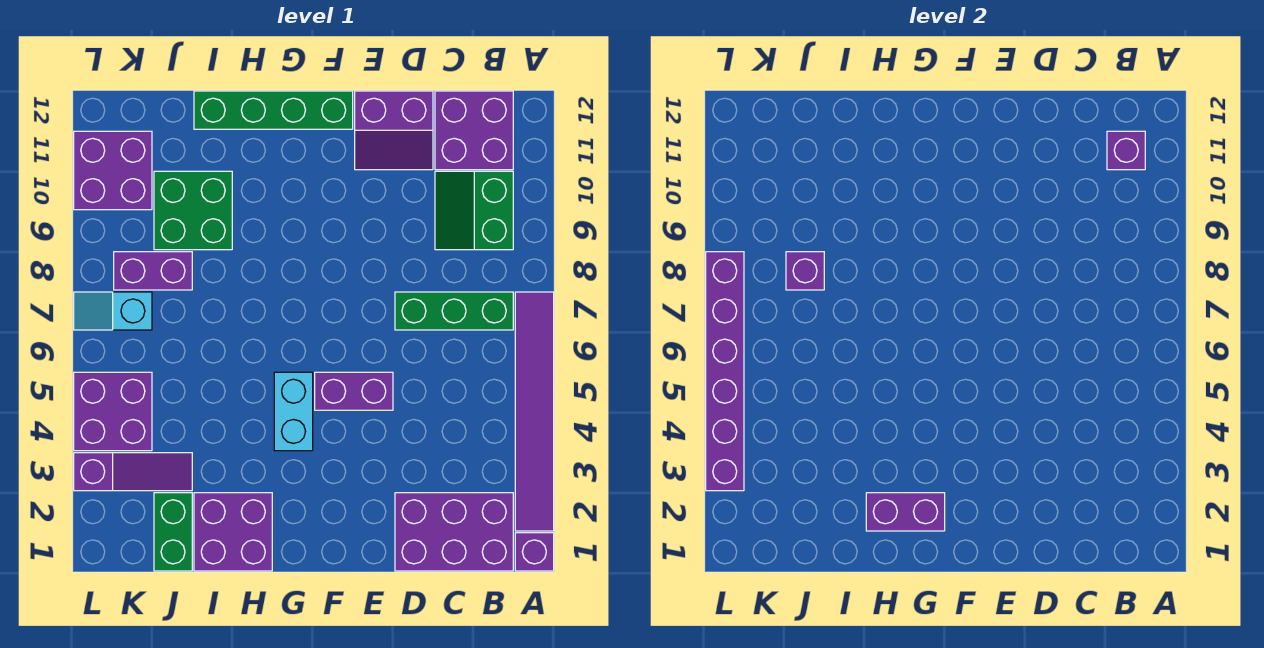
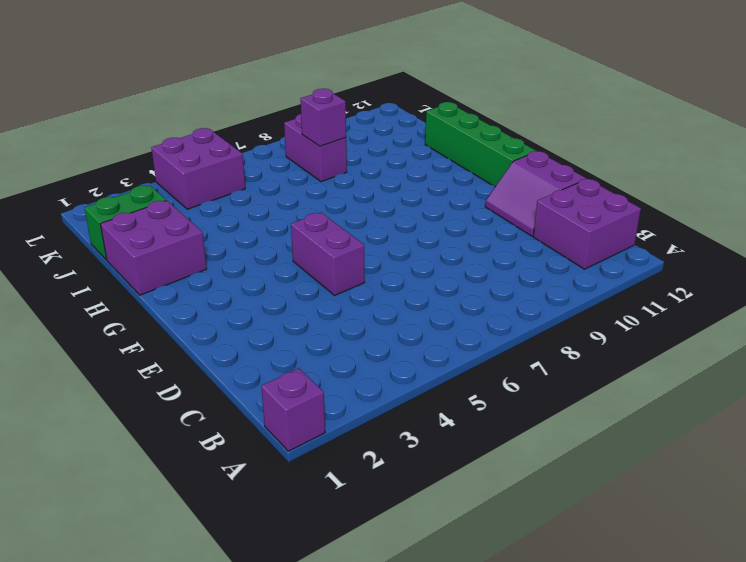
none -> purple 1x6 tile [515,292,554,531]
none -> purple 2x3 brick [395,493,513,571]
none -> green 1x3 brick [395,292,513,330]

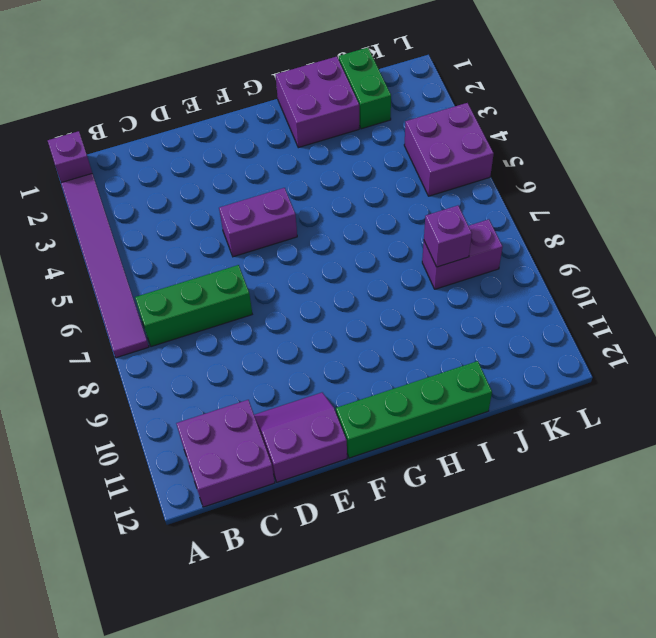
none -> purple 2x3 brick [395,493,513,571]
none -> green 2x2 slope [435,171,513,250]
none -> cyan 1x2 brick [274,372,313,451]

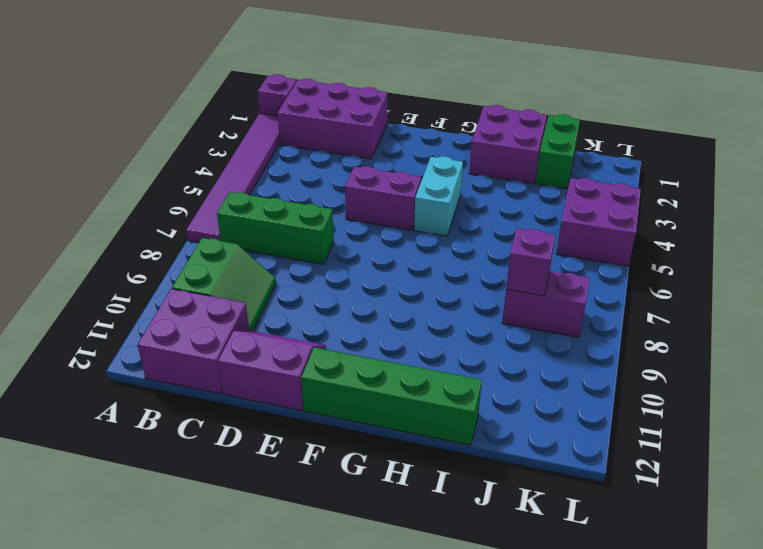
none -> green 2x2 brick [154,171,232,250]
none -> purple 1x3 slope [74,453,192,491]
none -> cyan 1x2 slope [74,292,152,330]

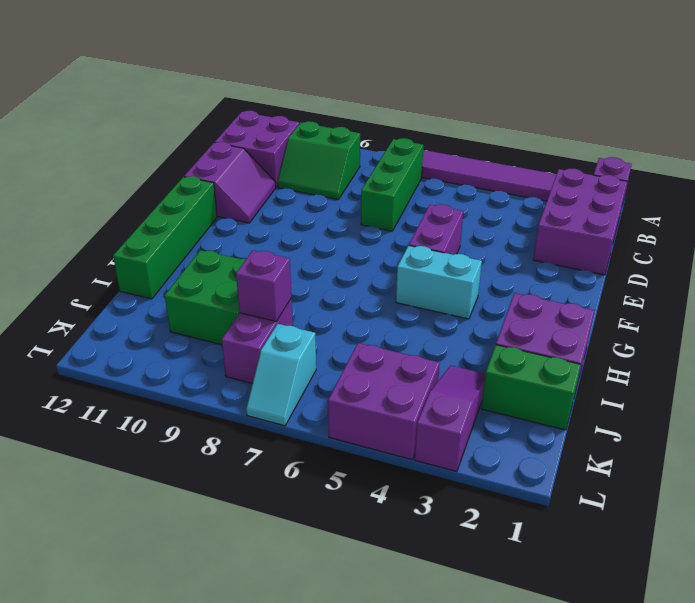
none -> purple 2x2 brick [74,131,152,210]
none -> purple 1x1 brick [1107,131,1145,170]
none -> purple 1x2 brick [866,493,945,531]

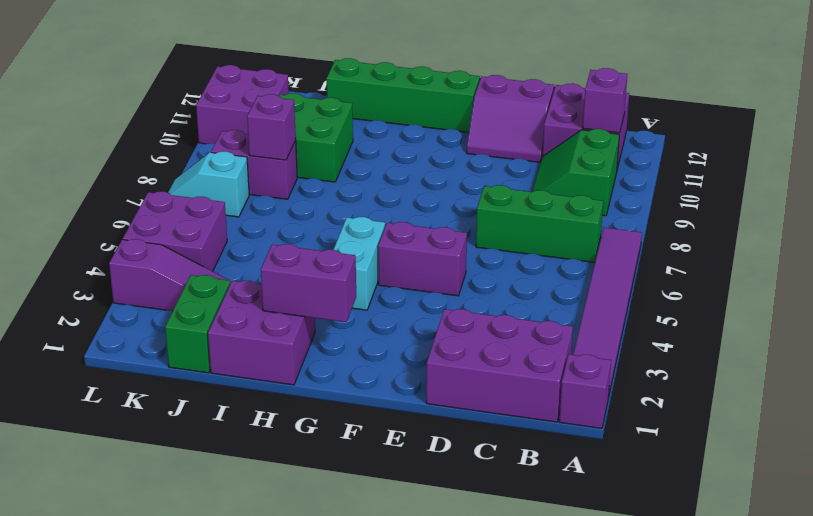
none -> purple 1x6 brick [706,252,744,491]

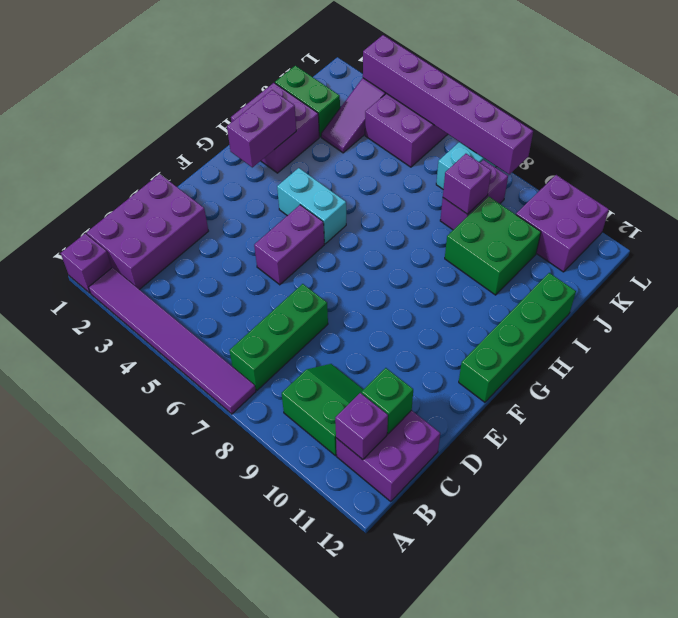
green 1x1 brick [361,368,413,434] -> none
none -> purple 2x2 slope [355,91,433,170]

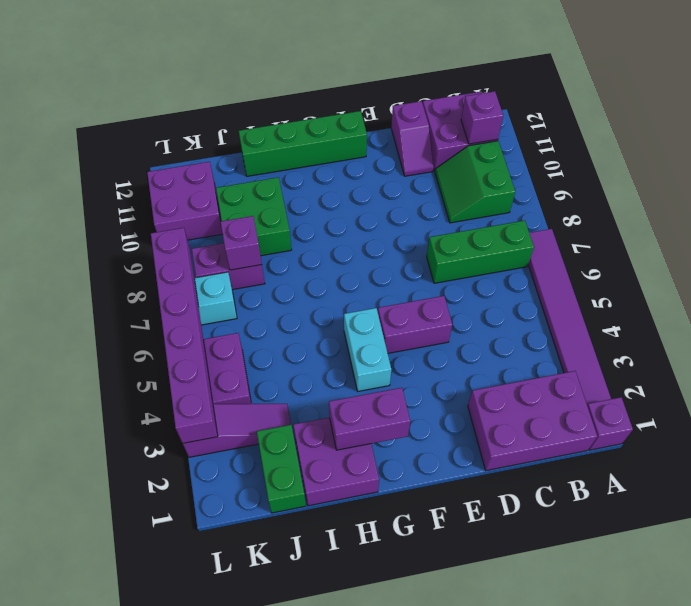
purple 1x2 slope [391,101,434,176] -> purple 2x2 slope [355,91,433,170]

